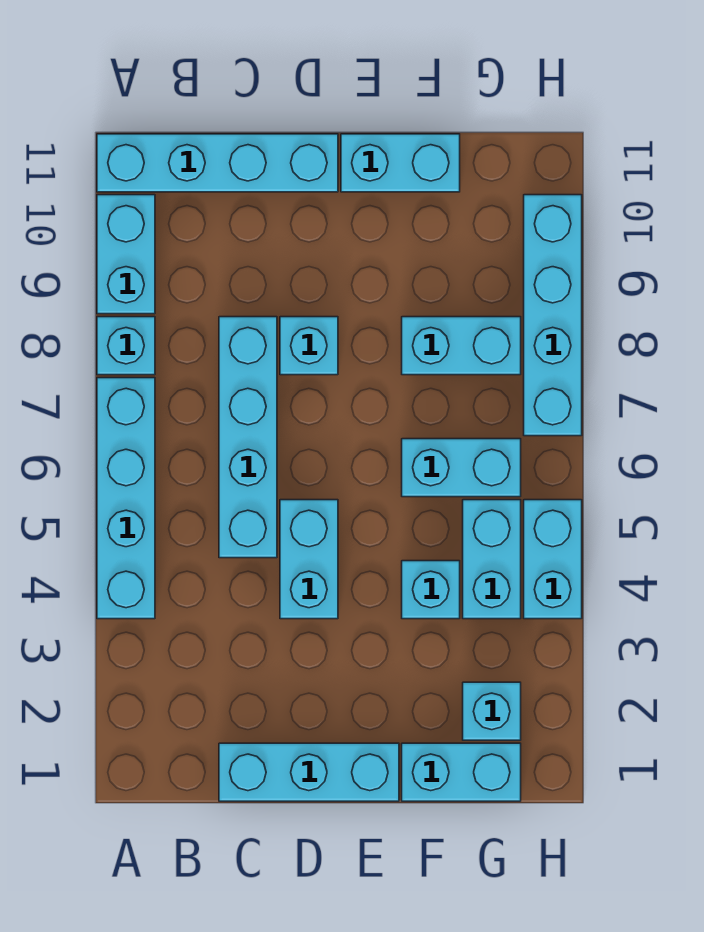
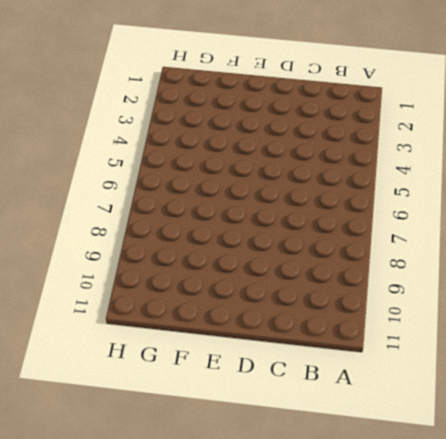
none -> cyan 1x4 brick [97,378,155,619]
none -> cyan 1x1 brick [97,317,155,375]
none -> cyan 1x2 brick [97,195,155,314]

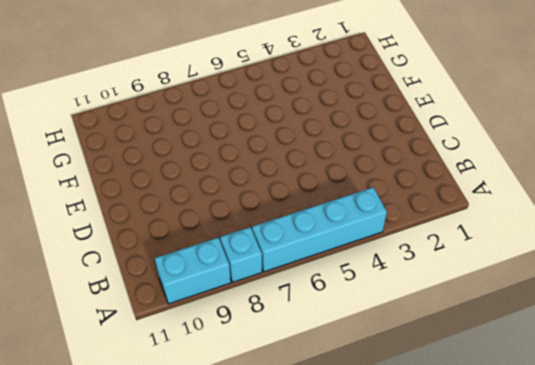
none -> cyan 1x4 brick [97,134,338,192]
none -> cyan 1x3 brick [219,743,399,801]
none -> cyan 1x4 brick [219,317,277,558]

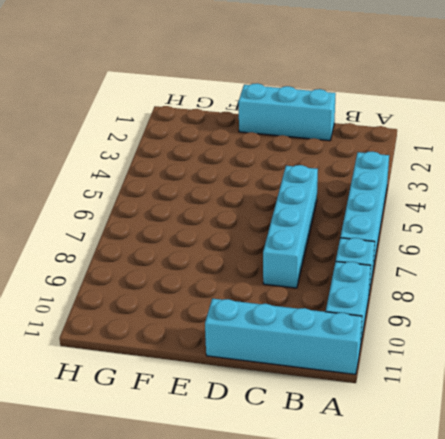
none -> cyan 1x2 brick [280,500,338,619]
none -> cyan 1x1 brick [280,317,338,375]
none -> cyan 1x2 brick [341,134,460,192]

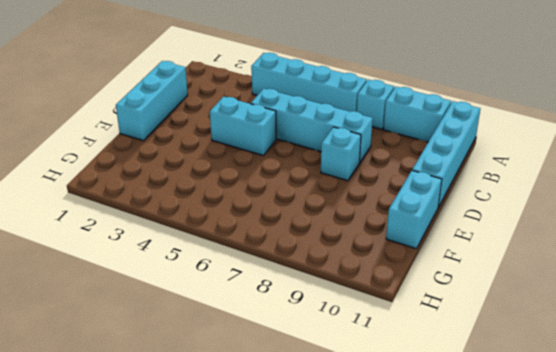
none -> cyan 1x2 brick [402,743,521,801]
none -> cyan 1x1 brick [402,561,460,619]
none -> cyan 1x2 brick [402,439,521,497]

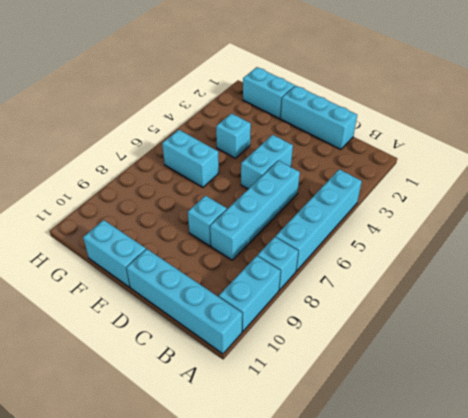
none -> cyan 1x2 brick [402,317,521,375]
none -> cyan 1x1 brick [463,682,521,740]
none -> cyan 1x2 brick [463,500,521,619]

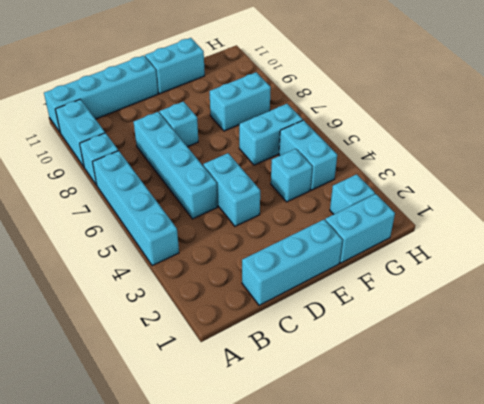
none -> cyan 1x2 brick [524,500,582,619]
none -> cyan 1x4 brick [524,195,582,436]

